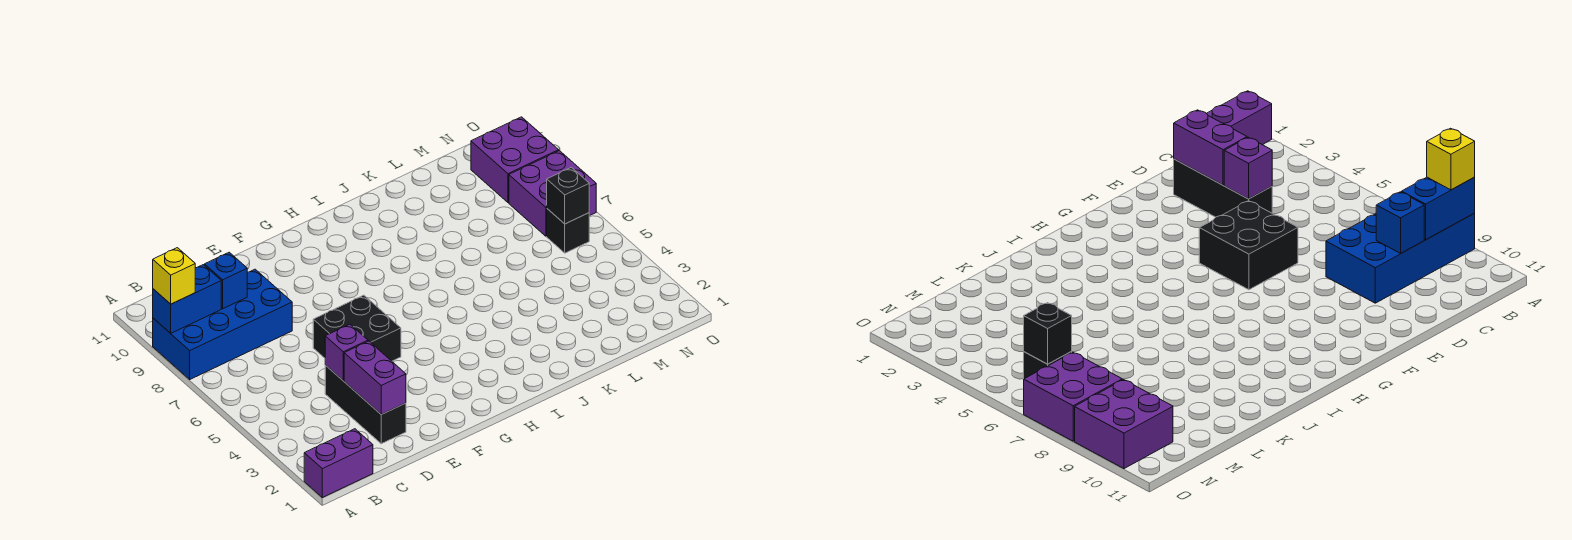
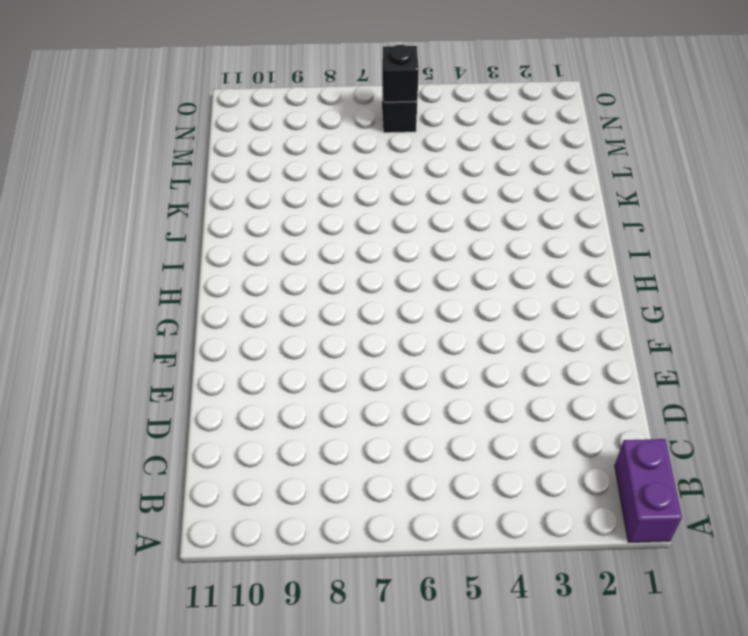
none -> blue 2x4 brick [153,269,292,379]
none -> black 1x3 brick [325,365,406,444]
none -> black 2x2 brick [313,295,401,361]

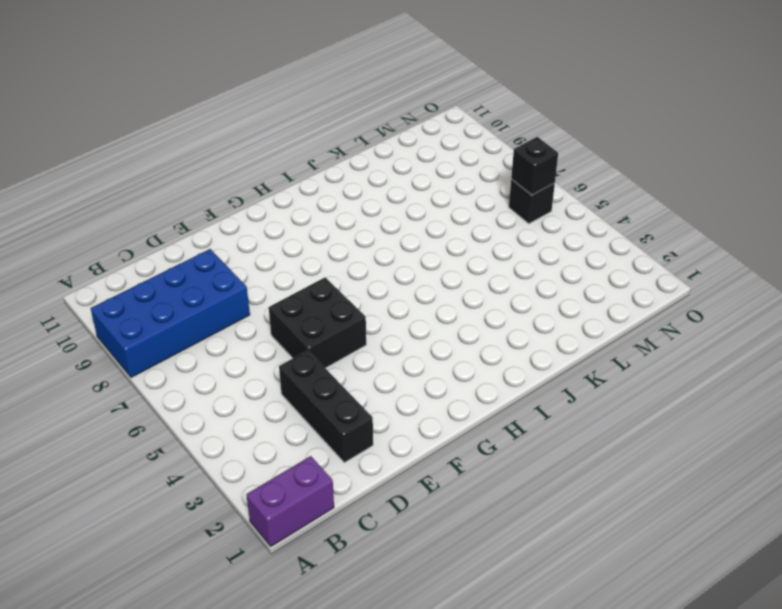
none -> purple 2x2 brick [509,151,596,236]
none -> purple 2x2 brick [471,117,559,203]
none -> blue 1x2 brick [153,265,221,333]

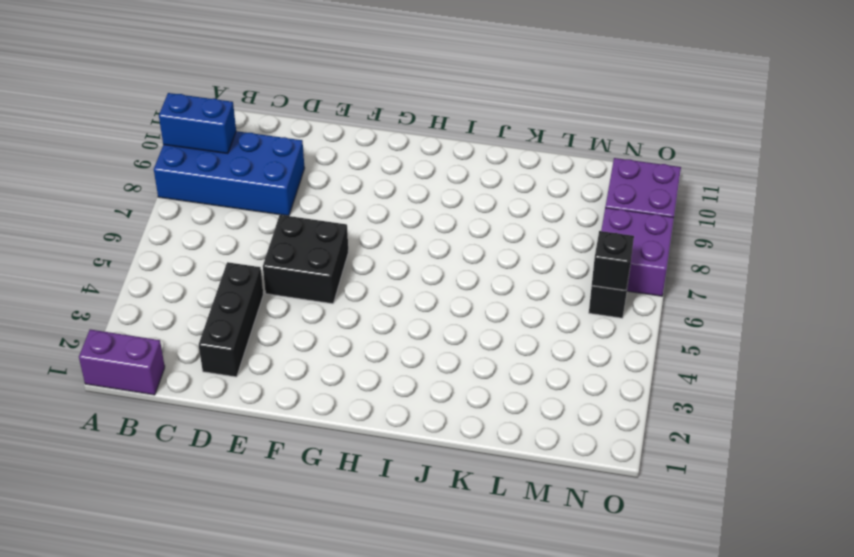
none -> blue 1x1 brick [205,252,247,309]
none -> purple 1x2 brick [344,341,406,414]
none -> purple 1x1 brick [325,324,368,381]

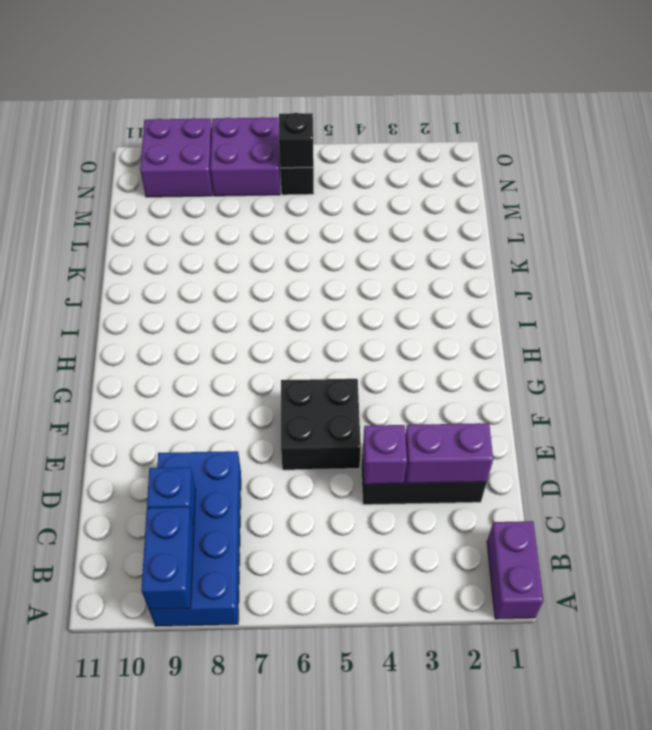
none -> yellow 1x1 brick [153,248,195,304]

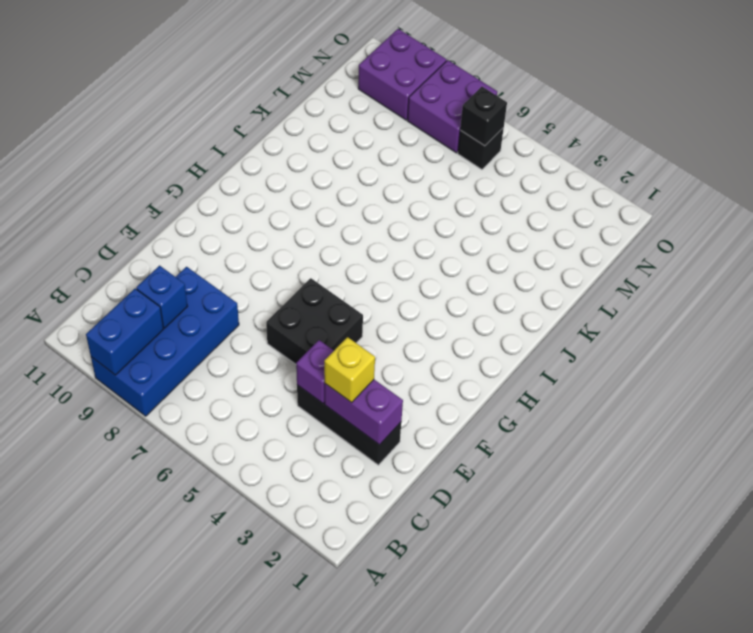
yellow 1x1 brick [324,337,375,403] -> yellow 1x1 brick moved to [153,248,195,304]
none -> purple 1x2 brick [304,429,373,497]

